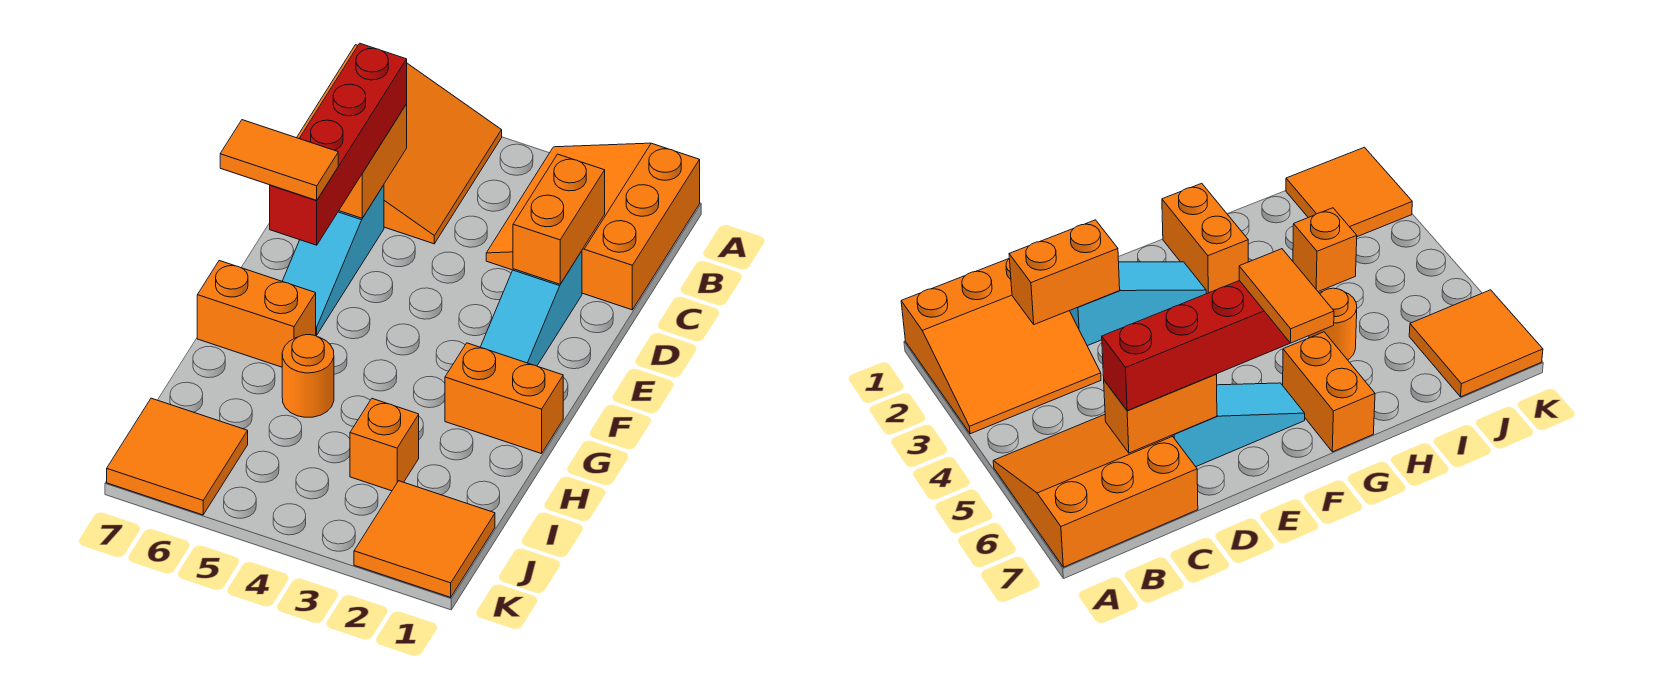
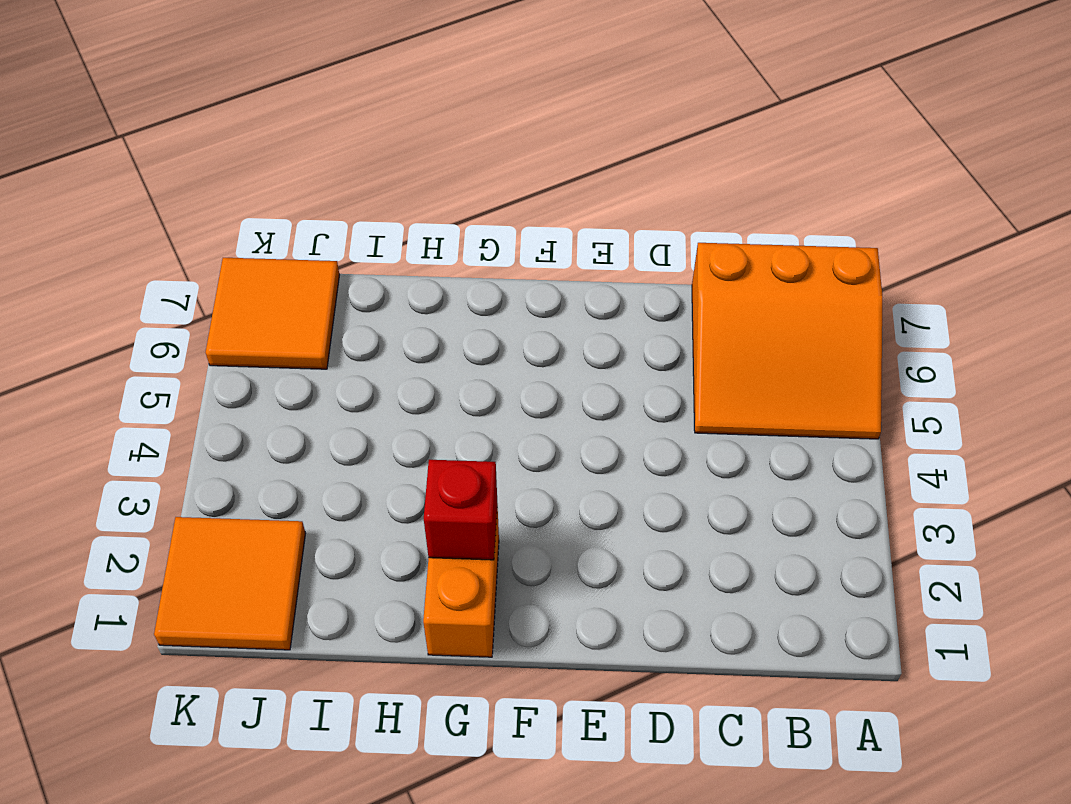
red 1x1 brick [424,460,497,560] -> none
none -> orange 3x3 slope [486,143,700,310]
none -> cyan 1x3 slope [481,251,582,366]
none -> cyan 1x3 slope [282,185,384,335]

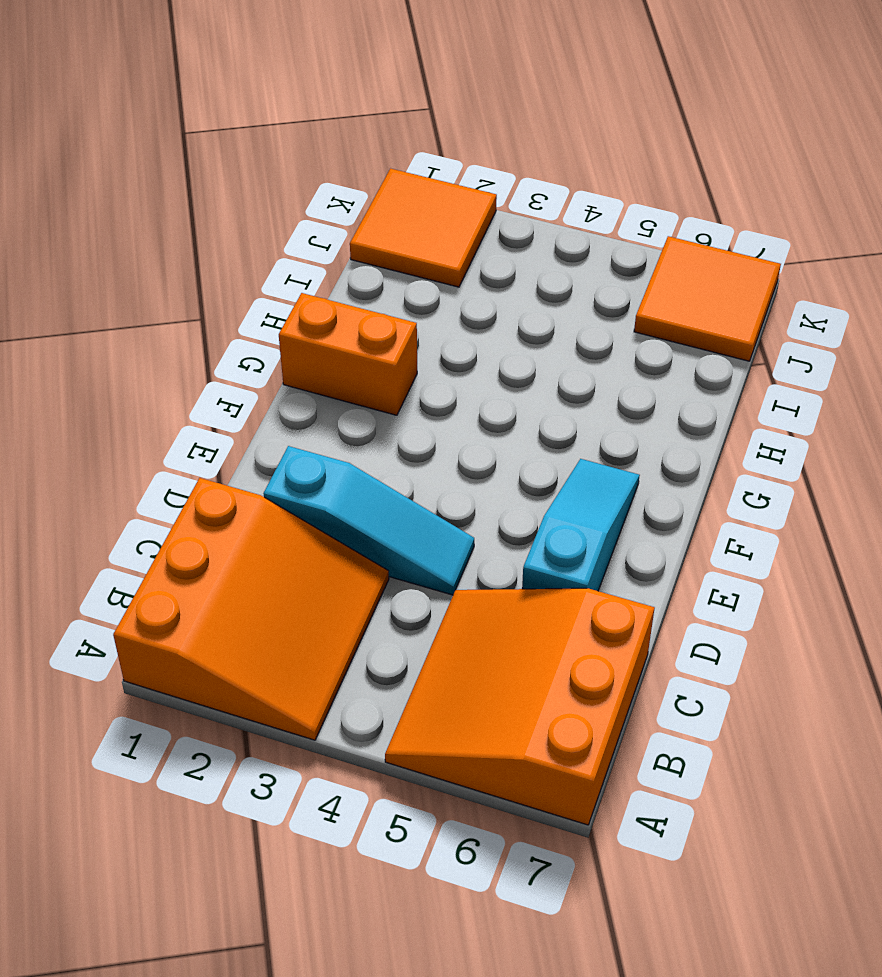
cyan 1x3 slope [264,446,474,595] -> cyan 1x3 slope turned to [481,251,582,366]
none -> orange 1x2 brick [197,261,316,367]
none -> orange 1x1 round brick [282,335,334,417]
none -> orange 1x1 brick [350,399,419,491]

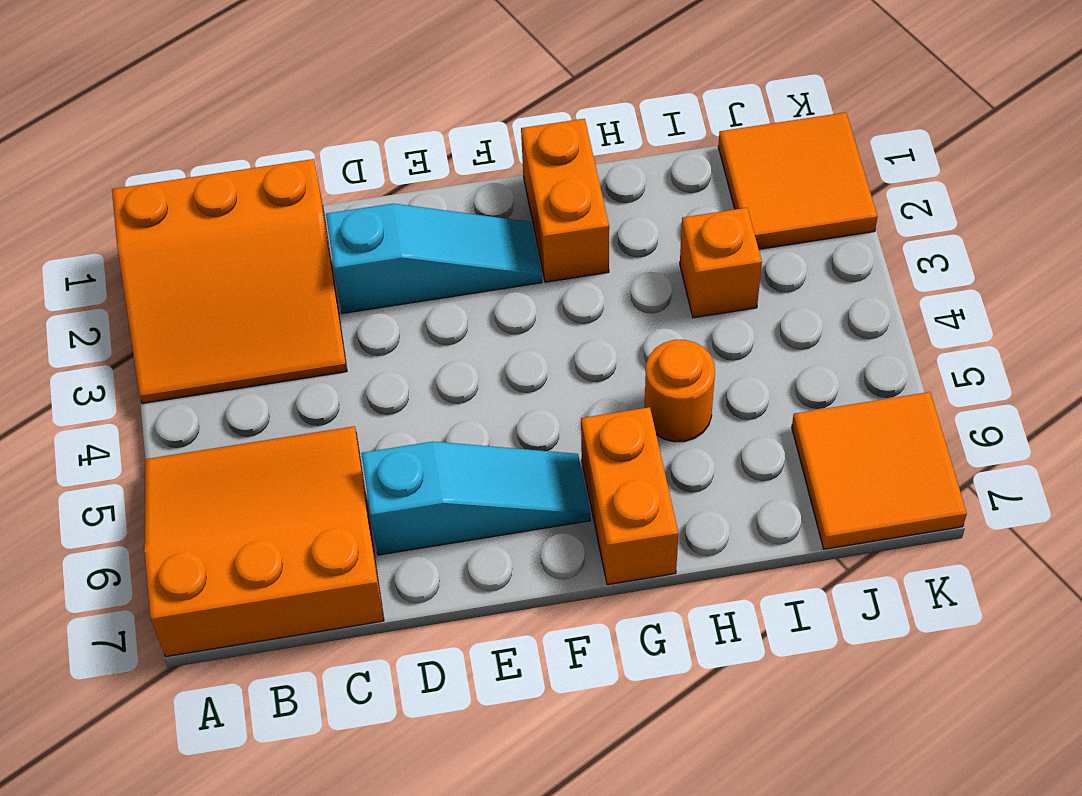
none -> orange 1x2 brick [513,154,605,284]
none -> orange 1x2 brick [339,104,407,218]
none -> red 1x4 brick [270,43,407,245]

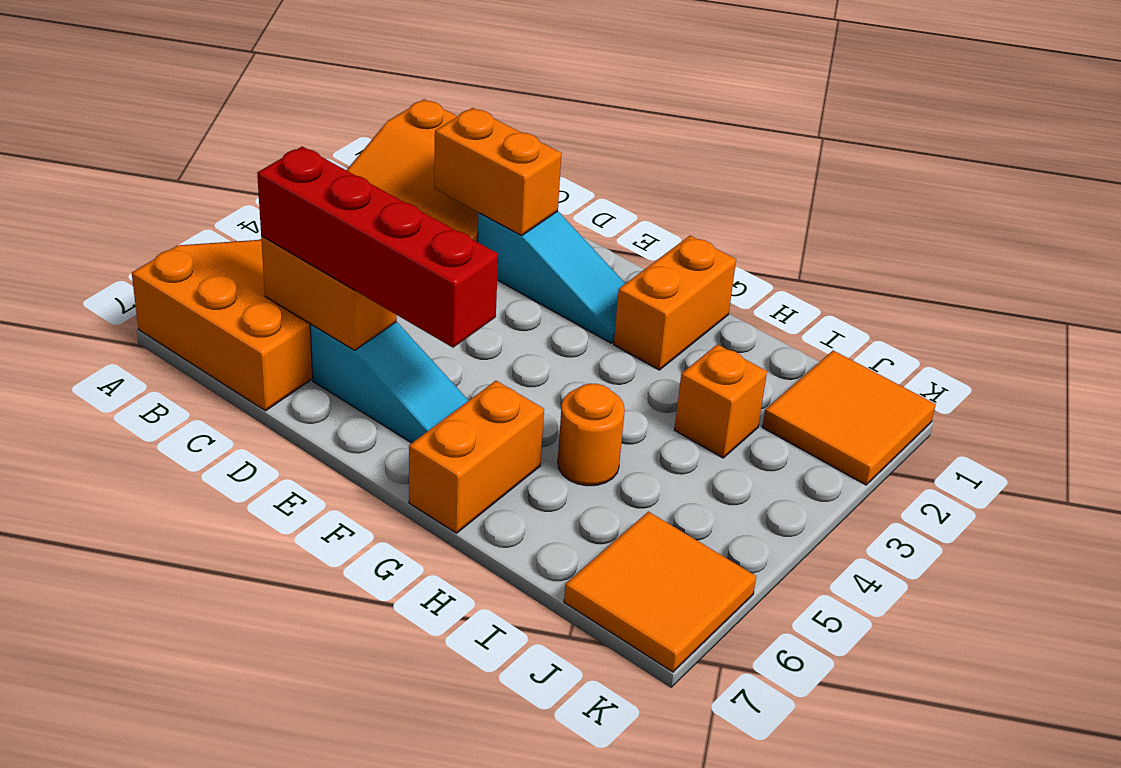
none -> orange 1x2 tile [220,120,338,200]

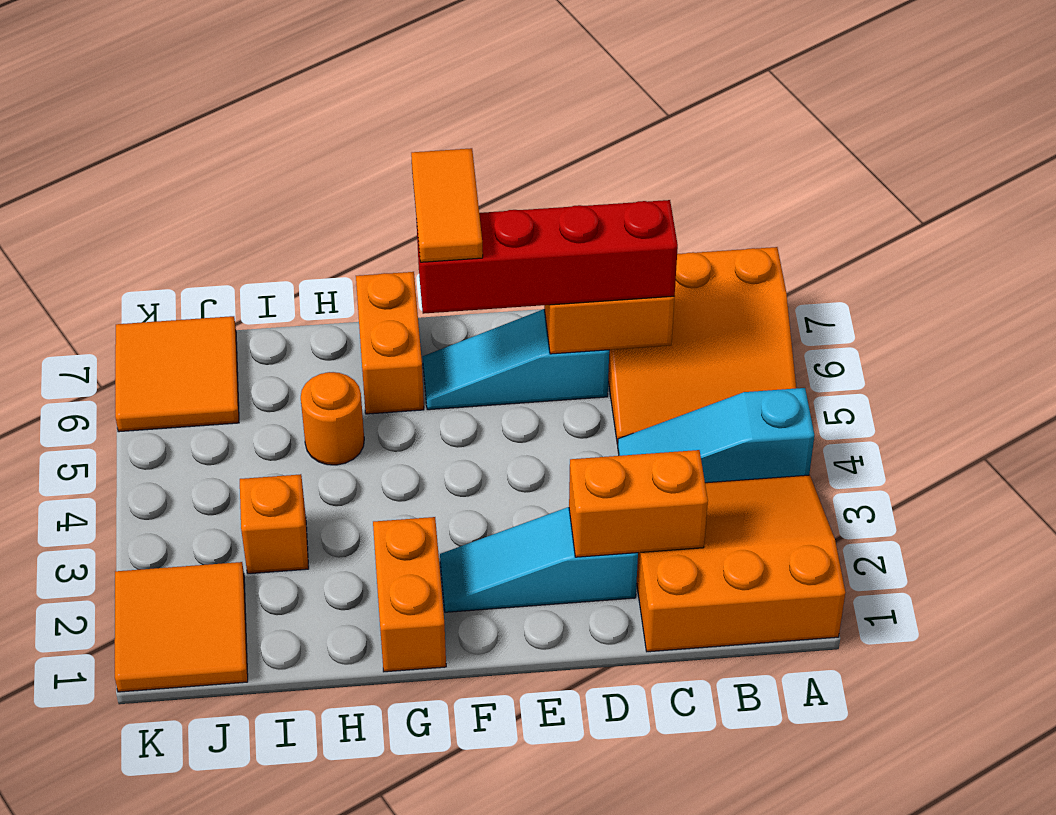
cyan 1x3 slope [618,388,814,483] -> none

